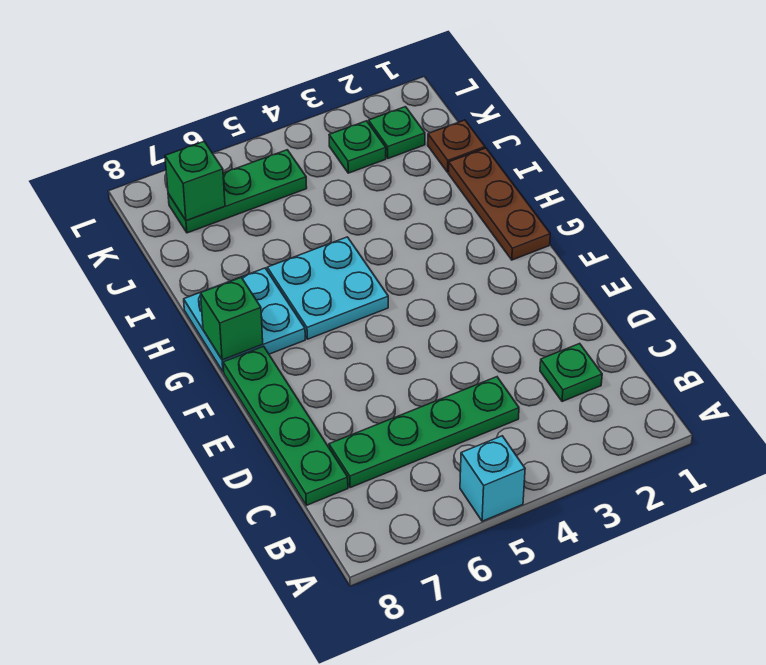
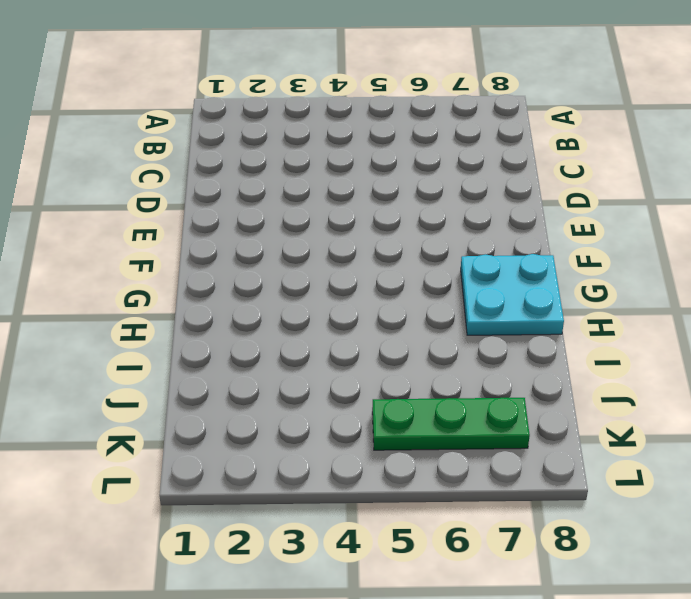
none -> cyan 1x1 brick [460,436,525,521]
none -> green 1x1 plate [540,344,602,402]
none -> green 1x4 plate [329,377,519,488]

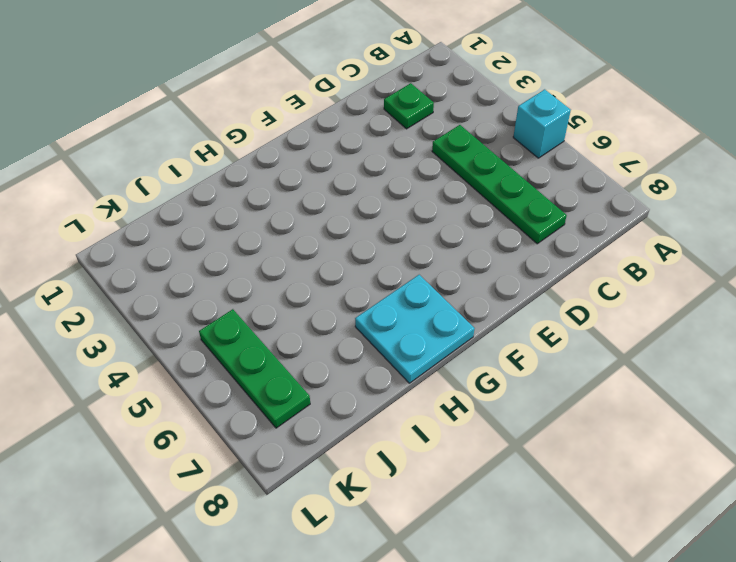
none -> green 1x4 plate [223,346,348,505]
none -> brown 1x3 plate [448,148,550,260]
none -> cyan 2x2 plate [267,237,388,339]

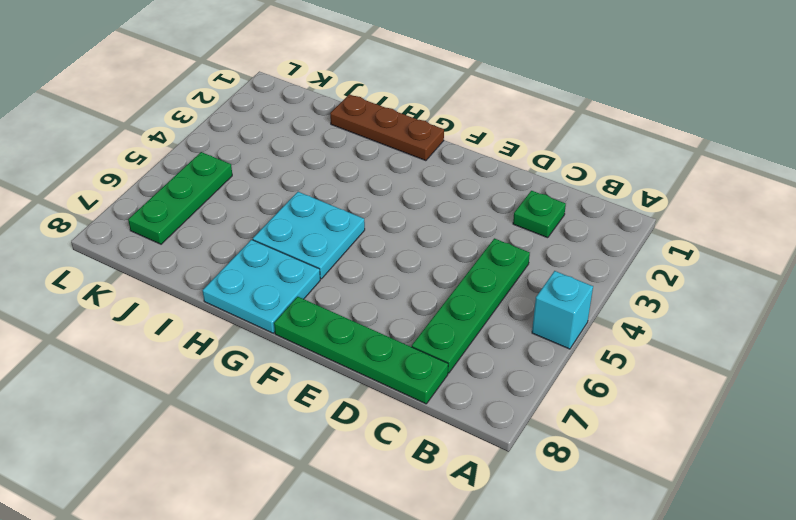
none -> brown 1x1 plate [428,120,485,172]
none -> green 1x1 plate [369,107,425,158]
none -> green 1x1 plate [329,121,386,173]

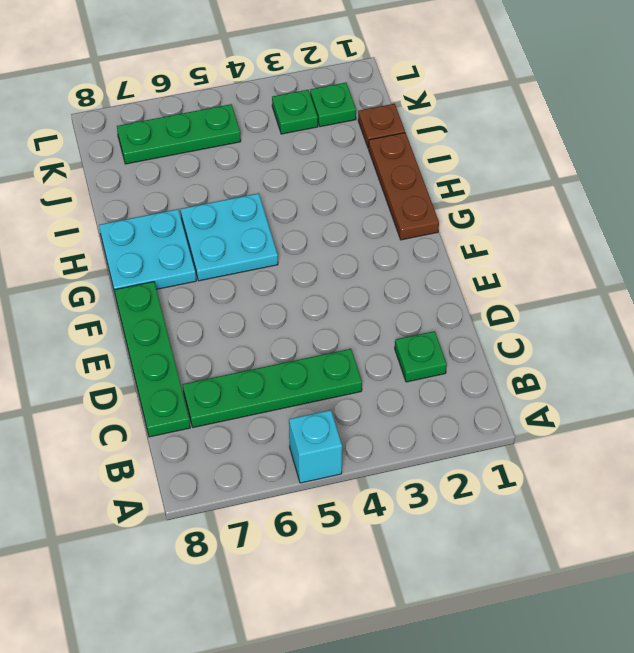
none -> green 1x1 brick [201,277,263,360]
none -> green 1x1 brick [165,142,225,221]

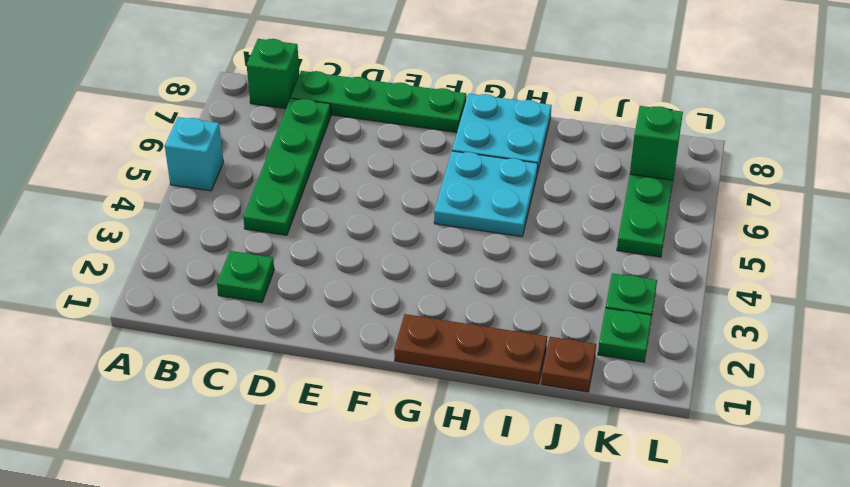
green 1x1 brick [247,39,299,109] -> green 1x1 brick moved to [201,277,263,360]

